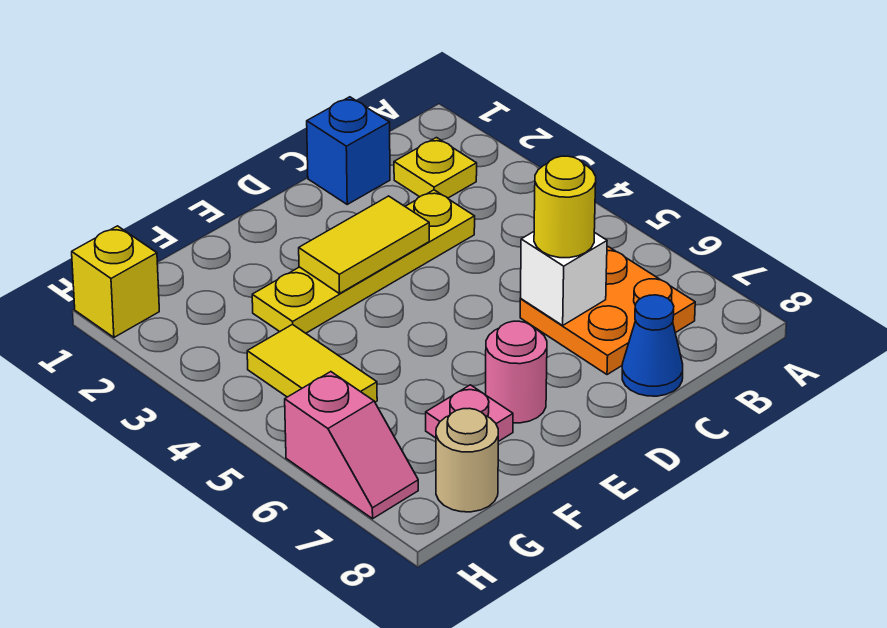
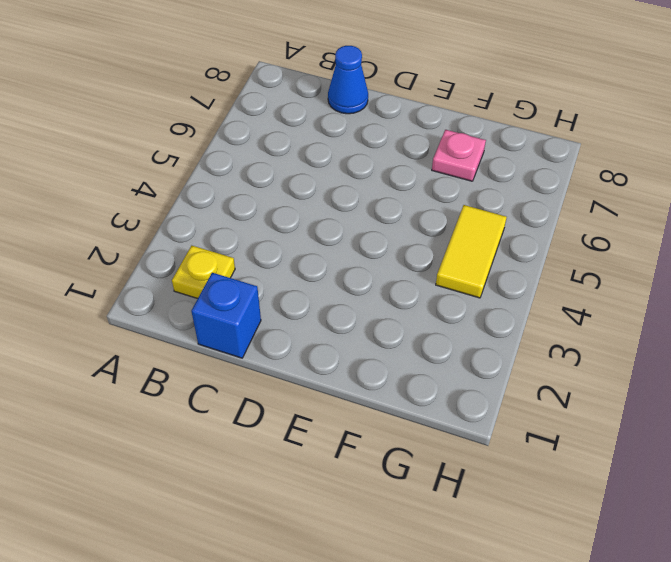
none -> orange 2x2 plate [520,247,695,375]
none -> yellow 1x4 plate [252,190,475,333]
none -> pink 1x1 round brick [486,321,547,423]

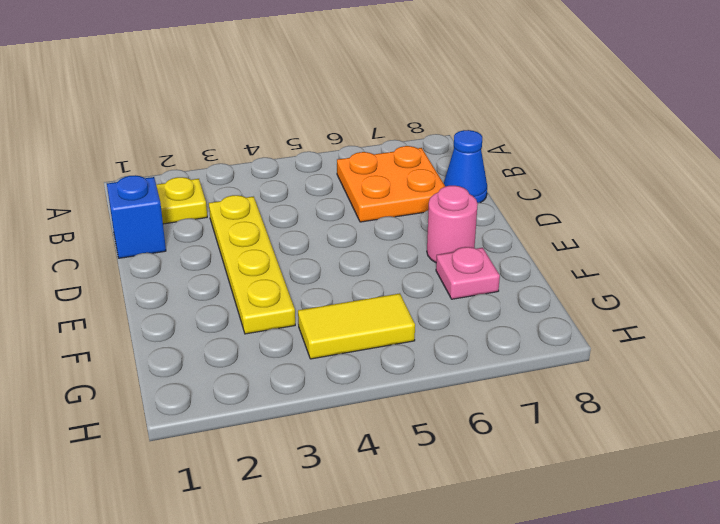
none -> tan 1x1 round brick [436,408,498,512]
none -> yellow 1x1 brick [72,226,159,337]
none -> pink 1x2 slope [285,372,418,519]

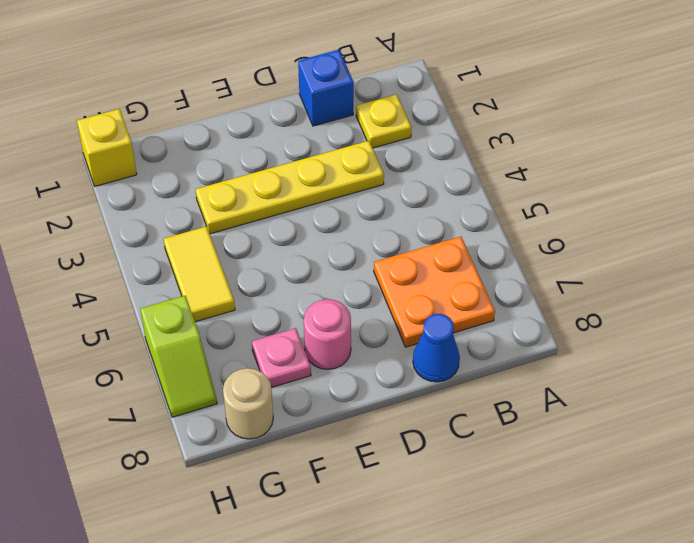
lime 1x2 slope [140,296,217,417] -> pink 1x2 slope [285,372,418,519]
none -> white 1x1 brick [521,232,607,325]
none -> yellow 1x2 tile [299,196,429,294]
none -> yellow 1x1 round brick [534,156,596,258]

